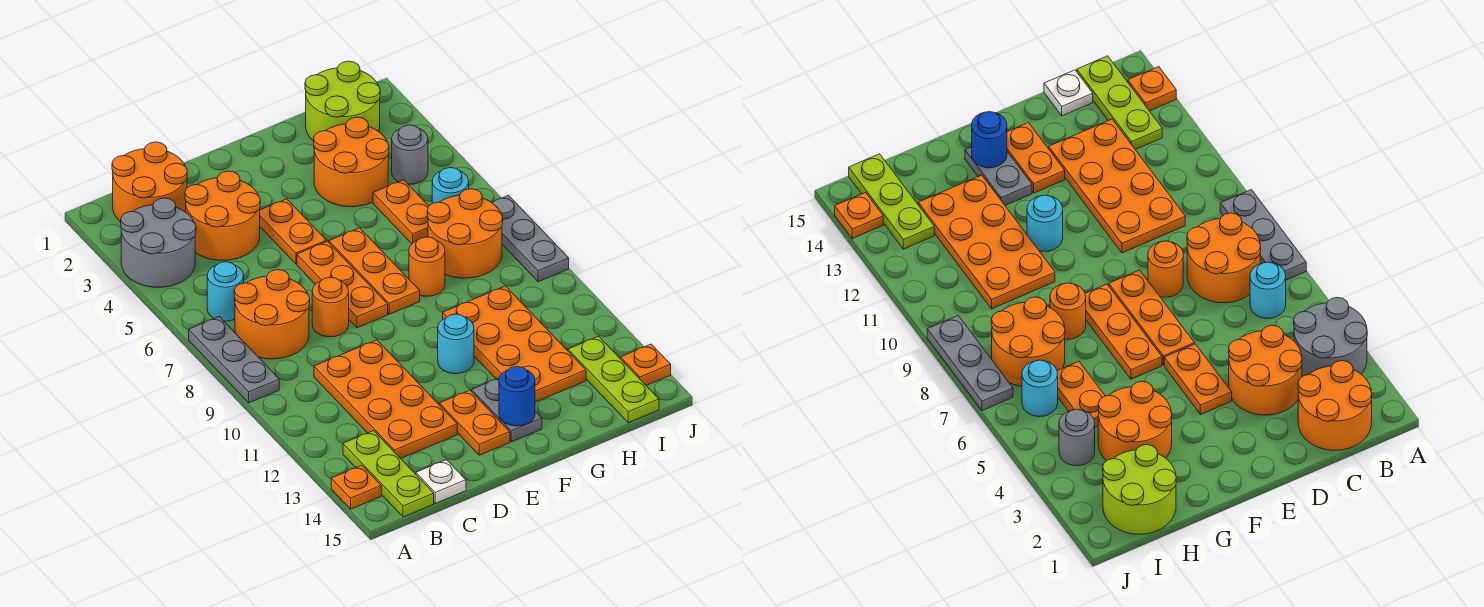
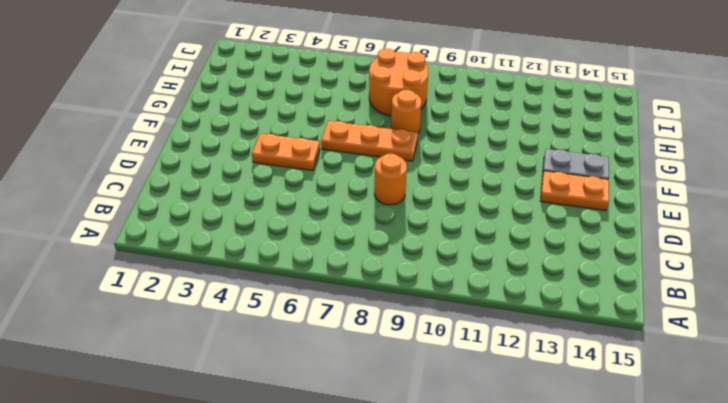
none -> grey 2x2 round brick [121,198,196,287]
none -> grey 1x3 plate [189,317,279,403]
none -> orange 1x1 plate [331,465,381,509]

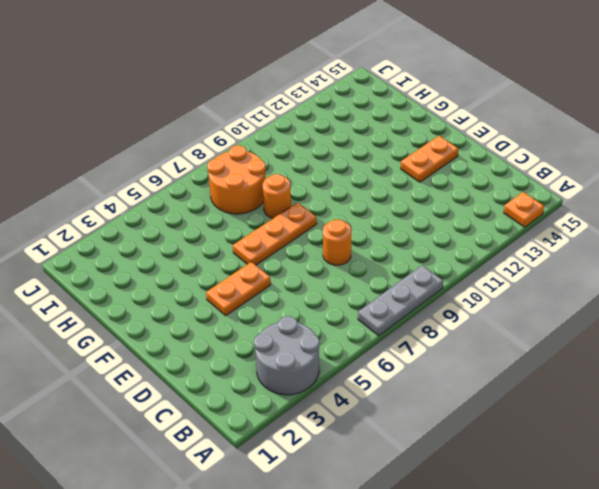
none -> orange 2x2 round brick [112,142,187,222]
none -> cyan 1x1 round brick [207,262,244,321]
none -> orange 2x2 round brick [234,270,310,359]

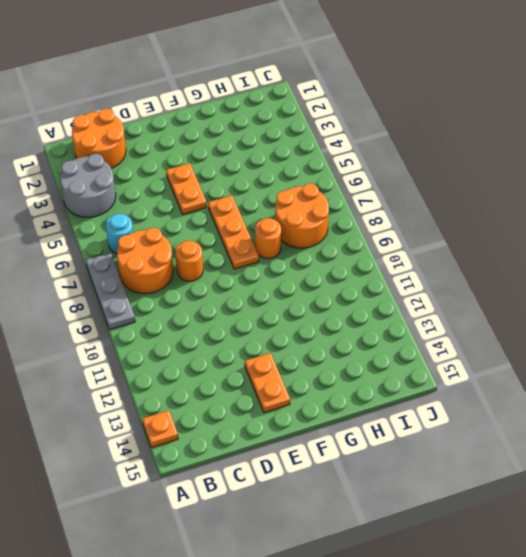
none -> lime 1x3 plate [343,431,434,517]
none -> orange 2x2 round brick [185,171,260,260]
none -> orange 2x4 plate [314,340,457,459]

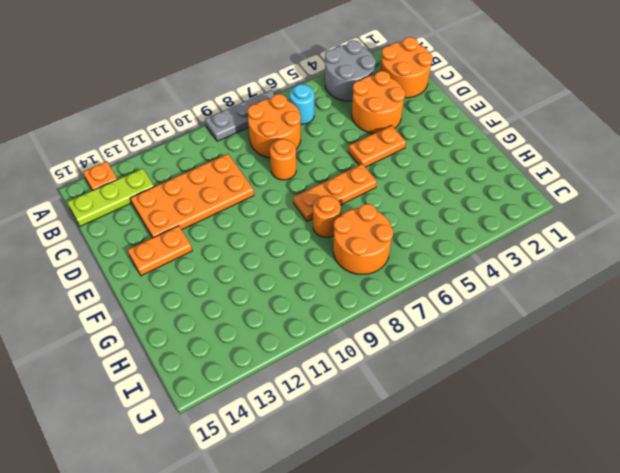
none -> white 1x1 plate [416,460,466,503]
none -> orange 1x3 plate [297,241,388,328]
none -> cyan 1x1 round brick [438,314,474,374]

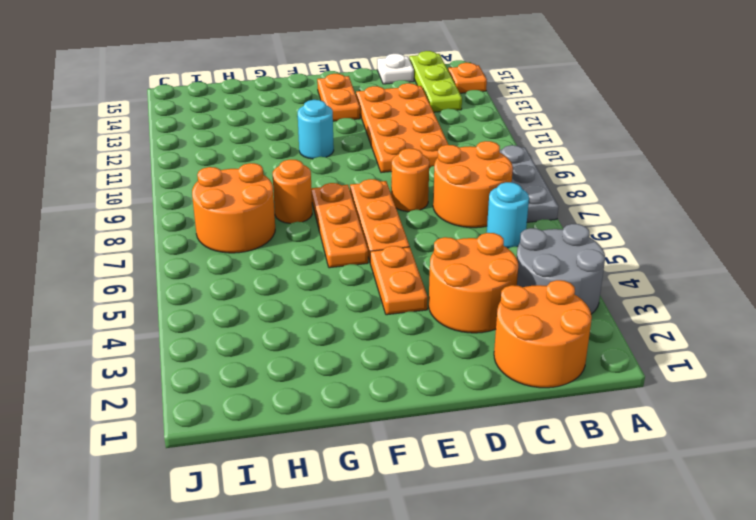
none -> grey 1x2 plate [472,378,542,442]
none -> orange 2x2 round brick [314,117,389,207]
none -> orange 2x4 plate [443,286,586,402]

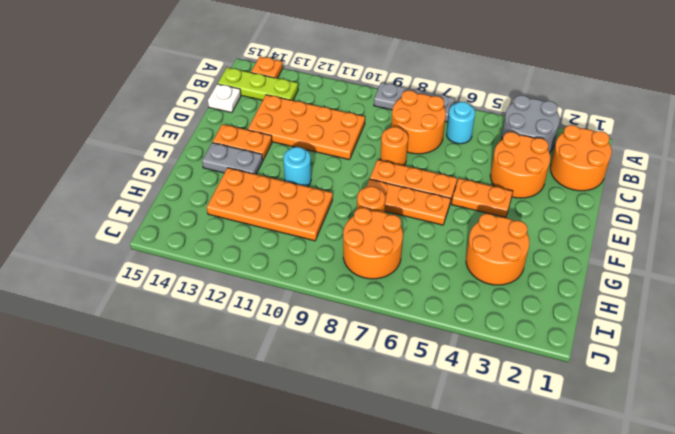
none -> lime 2x2 round brick [305,61,380,141]
none -> orange 1x2 plate [373,180,429,244]
none -> grey 1x1 round brick [392,125,428,185]

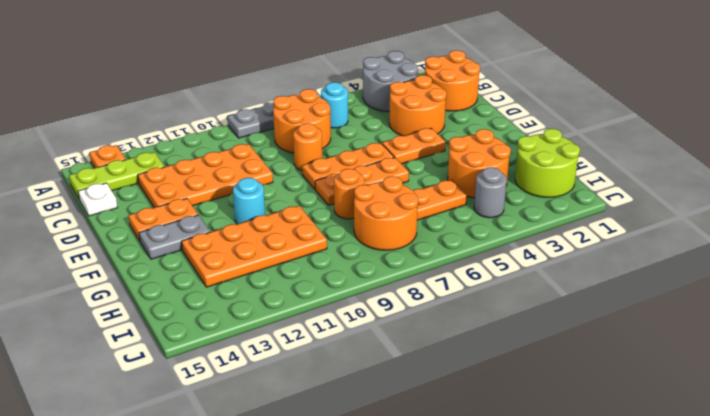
none -> cyan 1x1 round brick [432,168,469,203]
none -> lime 1x3 plate [568,336,659,423]
none -> grey 1x3 plate [491,195,569,282]

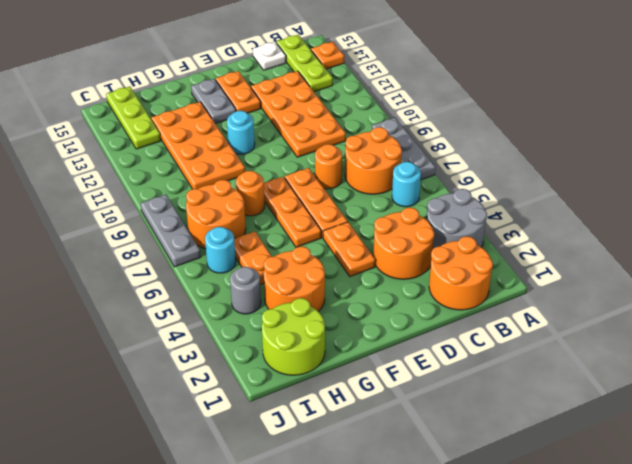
none -> orange 1x1 plate [621,344,671,385]
none -> blue 1x1 round brick [499,367,535,426]

